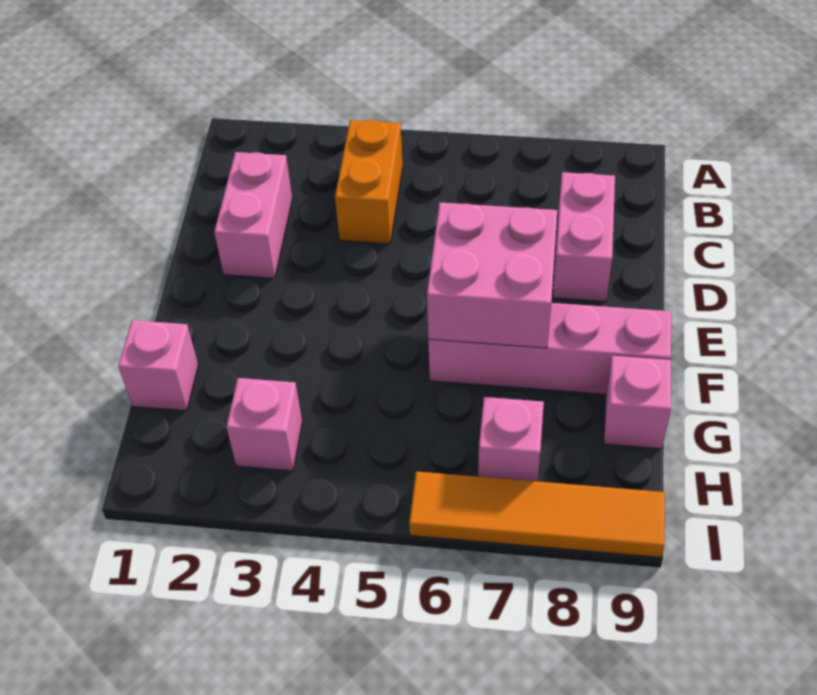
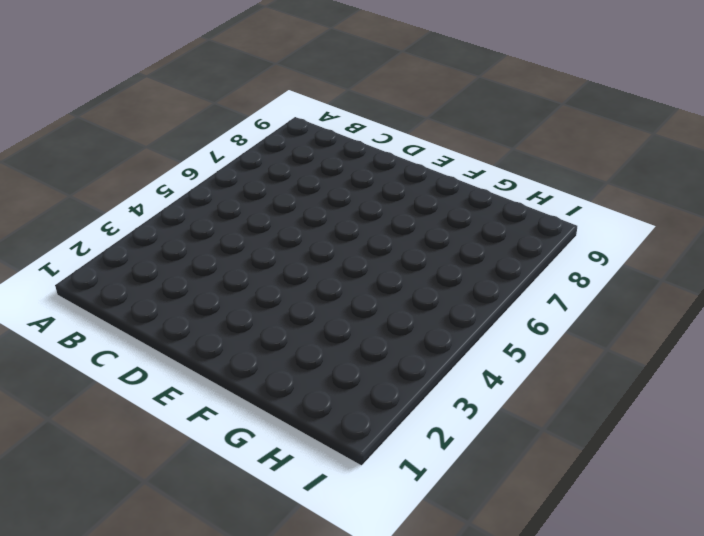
none -> orange 1x2 brick [335,120,403,244]
none -> pink 1x2 brick [214,152,292,278]

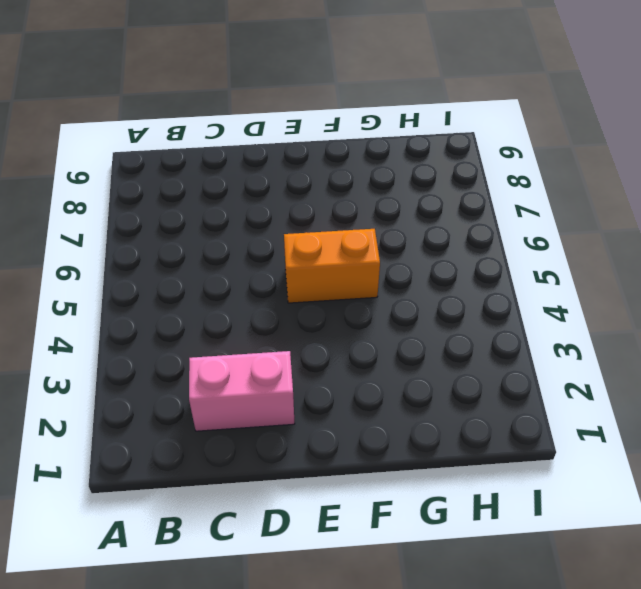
orange 1x2 brick [284,229,380,303] -> orange 1x2 brick moved to [335,120,403,244]
none -> pink 1x2 brick [553,172,615,302]
none -> pink 1x4 brick [428,303,671,394]

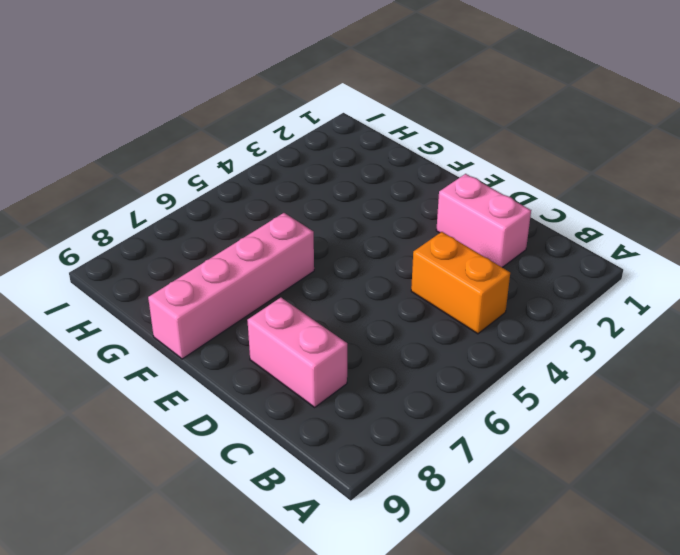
none -> pink 1x1 brick [118,320,198,411]
none -> pink 1x1 brick [604,356,671,449]

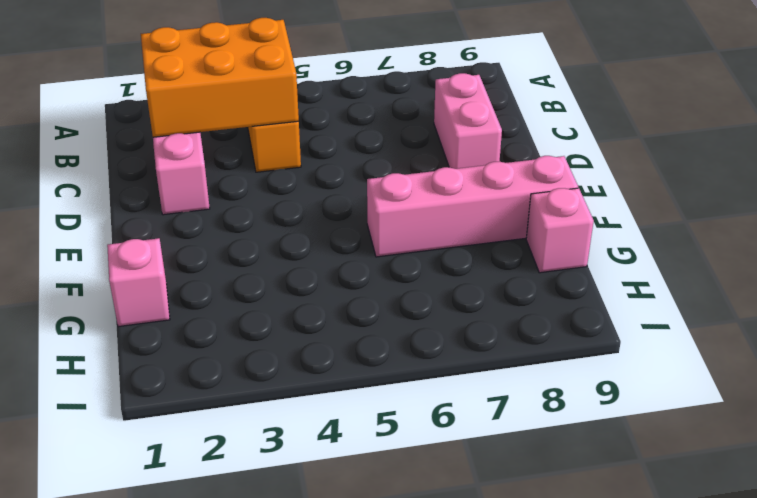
orange 2x3 brick [141,18,299,137] -> none
none -> pink 1x1 brick [226,378,302,471]
none -> pink 1x1 brick [478,397,544,482]

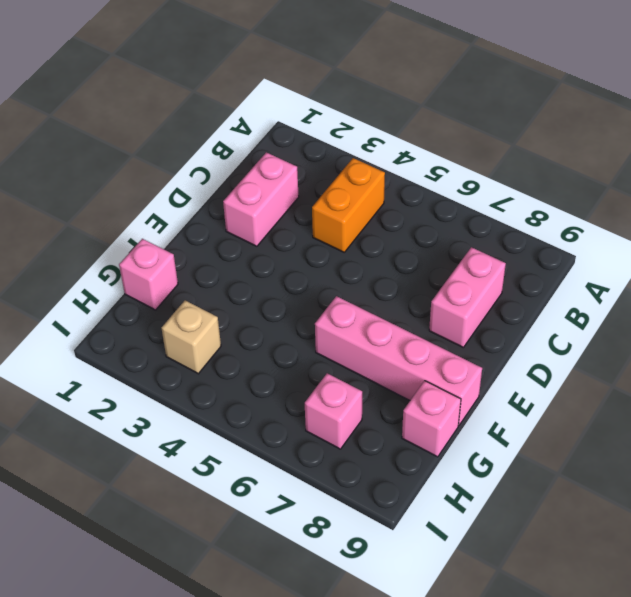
tan 1x1 brick [162,300,221,374] -> pink 1x1 brick [226,378,302,471]
none -> orange 1x4 tile [409,472,665,557]
none -> pink 2x2 brick [427,203,557,348]

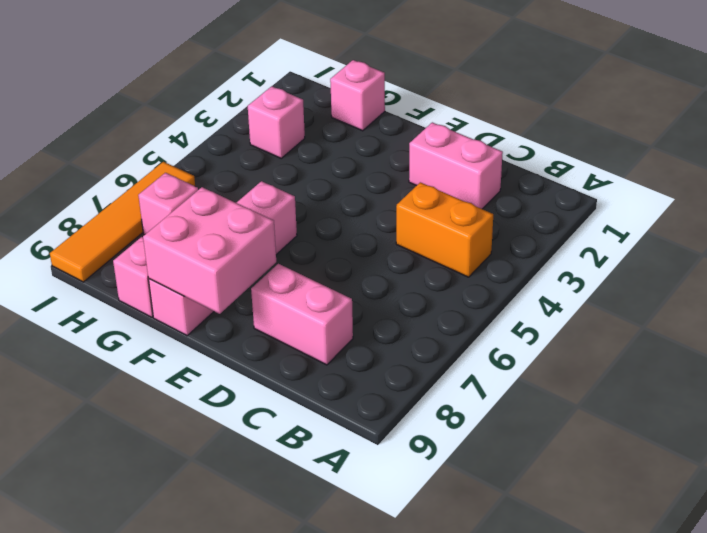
pink 2x2 brick [143,187,276,314] -> pink 2x2 brick moved to [427,203,557,348]

